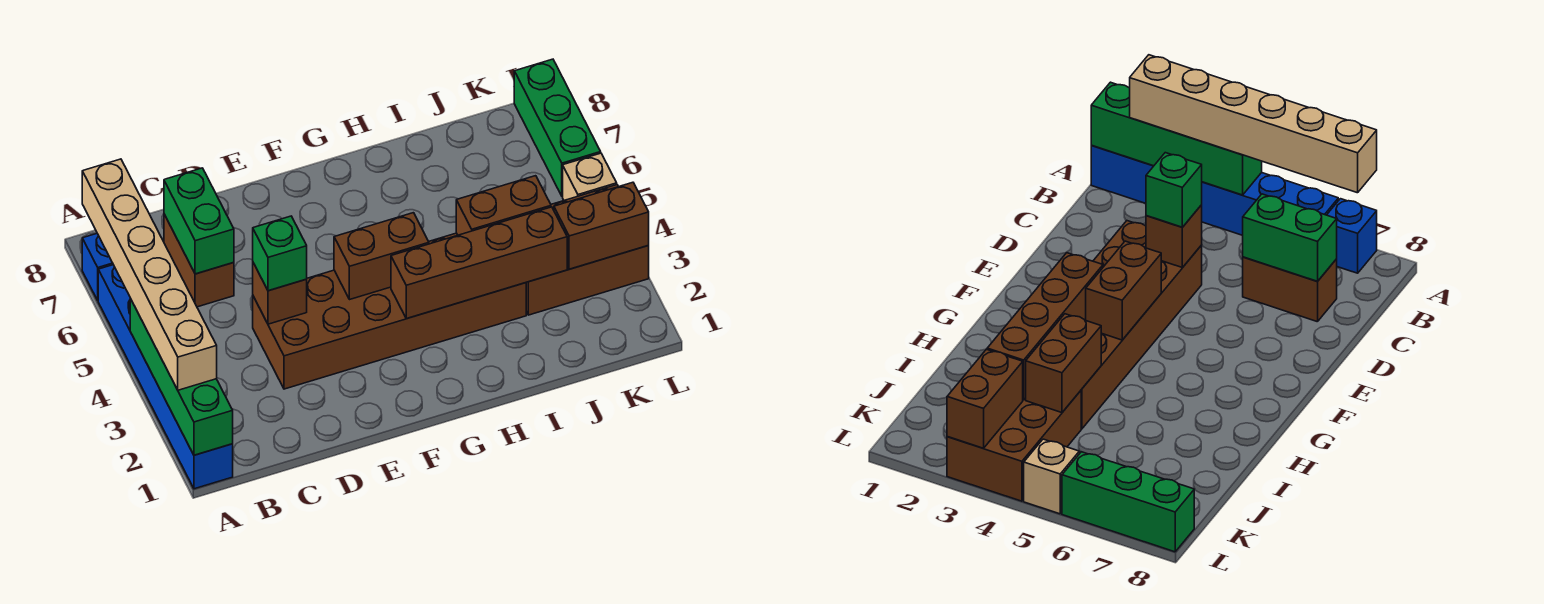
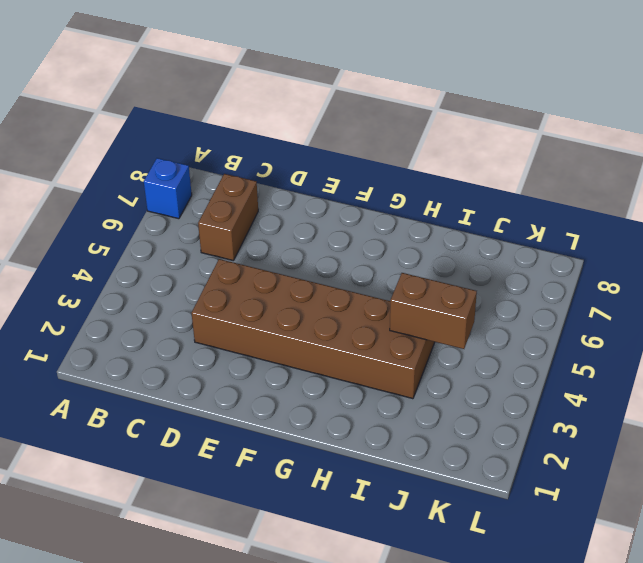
none -> blue 1x6 brick [98,265,233,489]
none -> brown 2x3 brick [526,185,649,315]
none -> tan 1x1 brick [563,153,617,200]

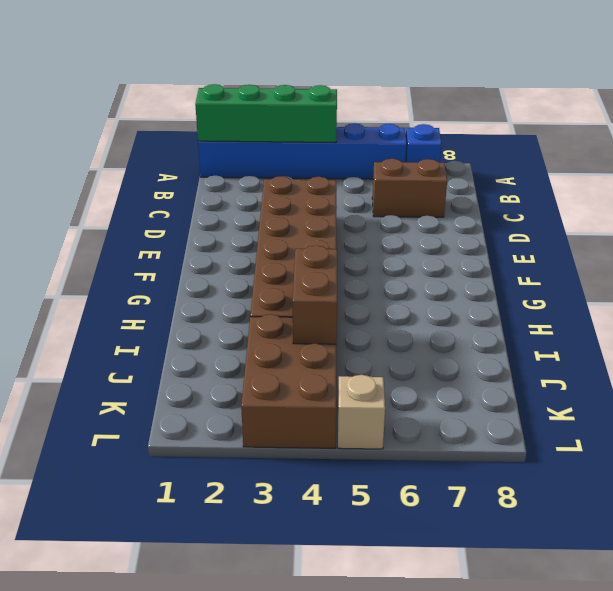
none -> green 1x3 brick [514,59,601,196]
none -> green 1x2 brick [164,168,234,274]
none -> brown 1x1 brick [253,263,307,324]

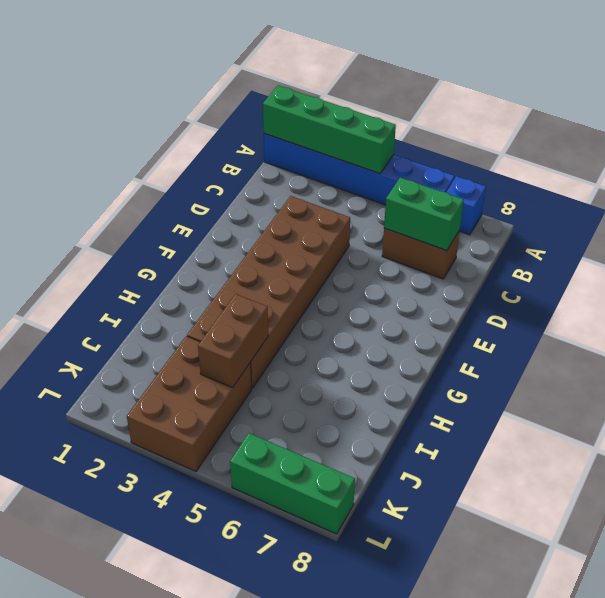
none -> tan 1x1 brick [563,153,617,200]
none -> brown 1x1 brick [253,263,307,324]
none -> brown 1x2 brick [334,213,429,299]

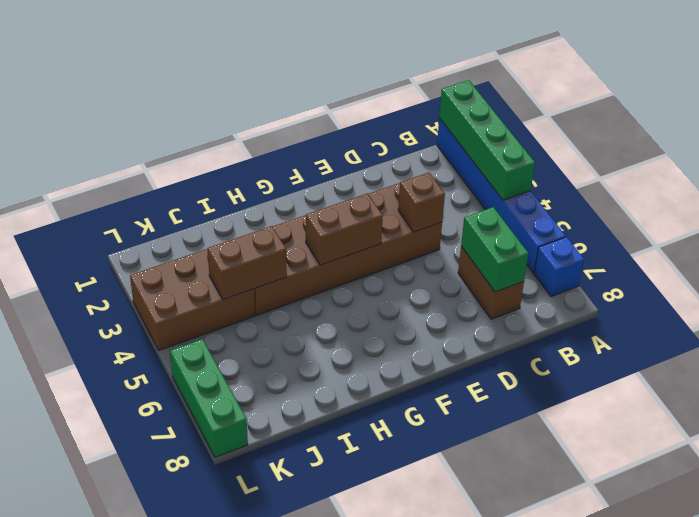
none -> tan 1x1 brick [563,153,617,200]
none -> brown 1x4 brick [391,207,567,319]
none -> brown 1x2 brick [554,182,649,269]

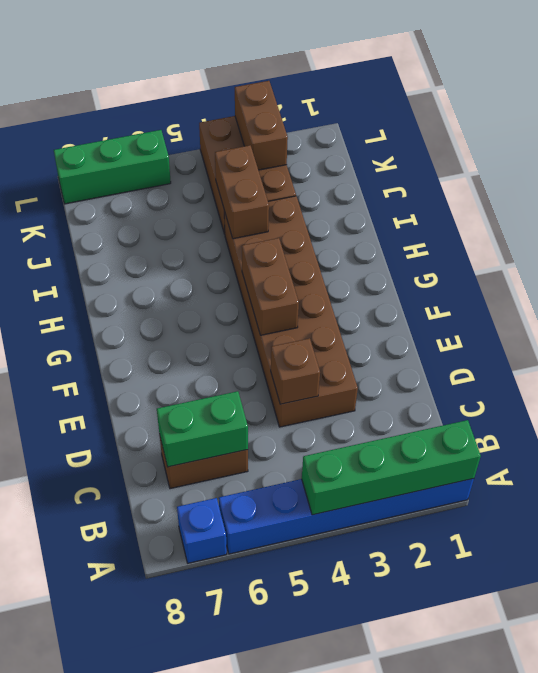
none -> tan 1x1 brick [563,153,617,200]
none -> brown 1x4 brick [391,207,567,319]
none -> tan 1x6 brick [82,159,217,390]

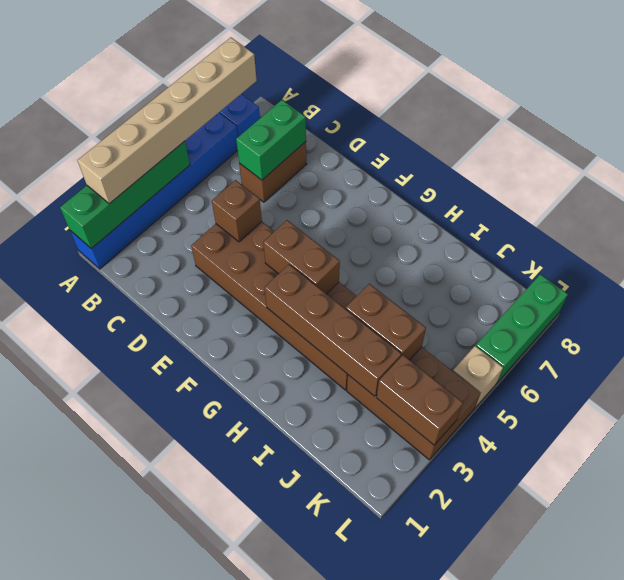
none -> green 1x1 brick [253,216,307,291]

